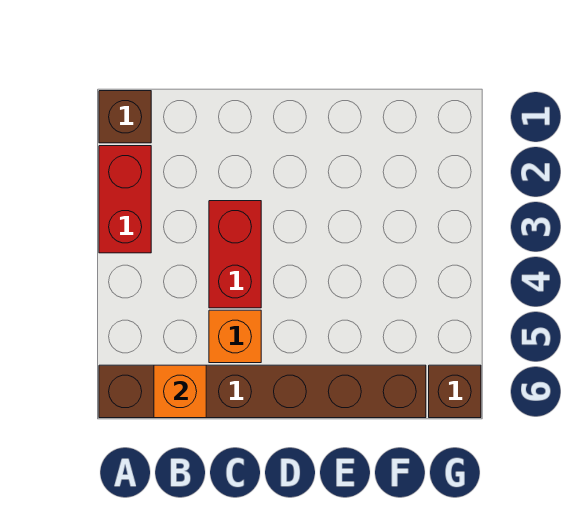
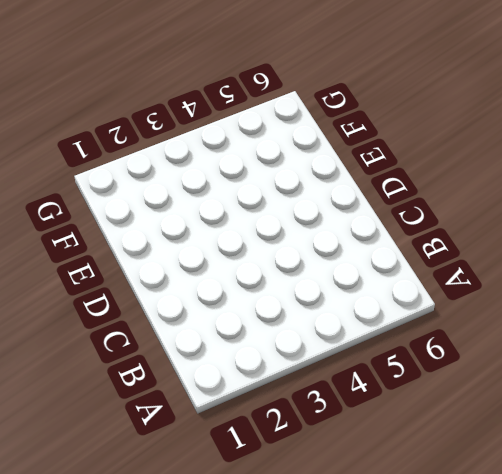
none -> brown 1x1 brick [99,91,151,143]
none -> red 1x2 brick [99,146,151,253]

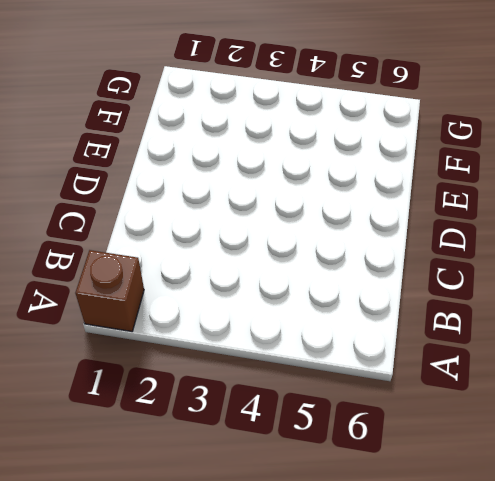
none -> red 1x2 brick [99,146,151,253]
none -> brown 1x6 brick [99,365,426,418]

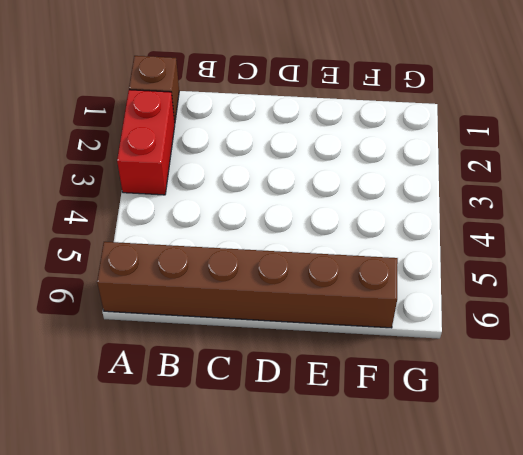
none -> red 1x2 brick [209,201,261,308]
none -> orange 1x1 brick [209,310,261,363]

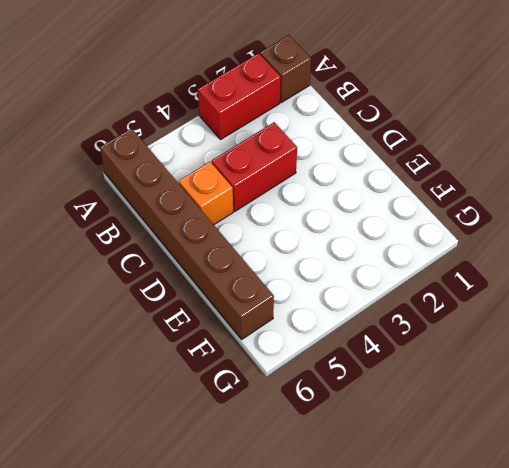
none -> brown 1x1 brick [429,365,481,418]
none -> orange 1x1 brick [154,365,206,418]

